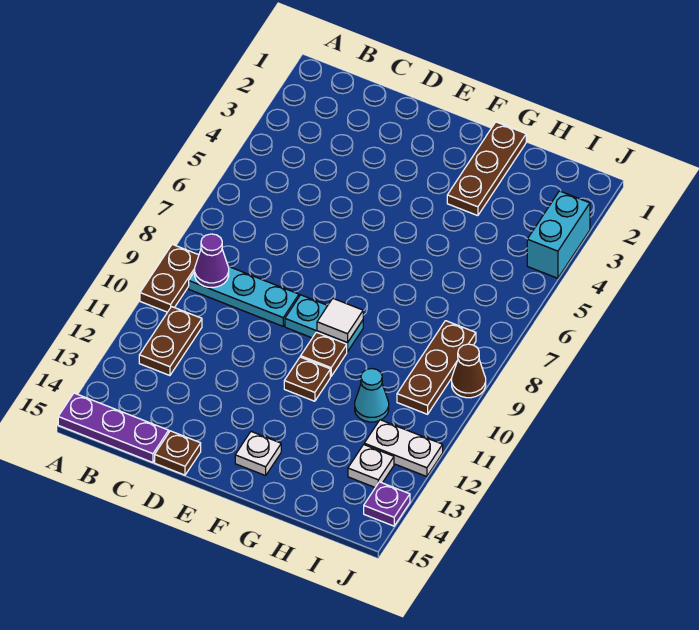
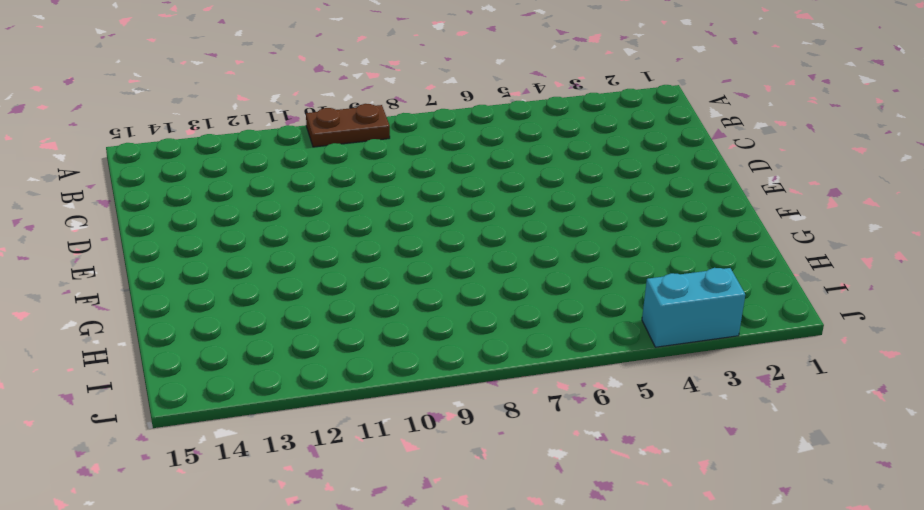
none -> purple 1x3 plate [58,393,169,462]
none -> cyan 1x3 plate [189,267,299,326]
none -> brown 1x2 plate [139,307,202,376]

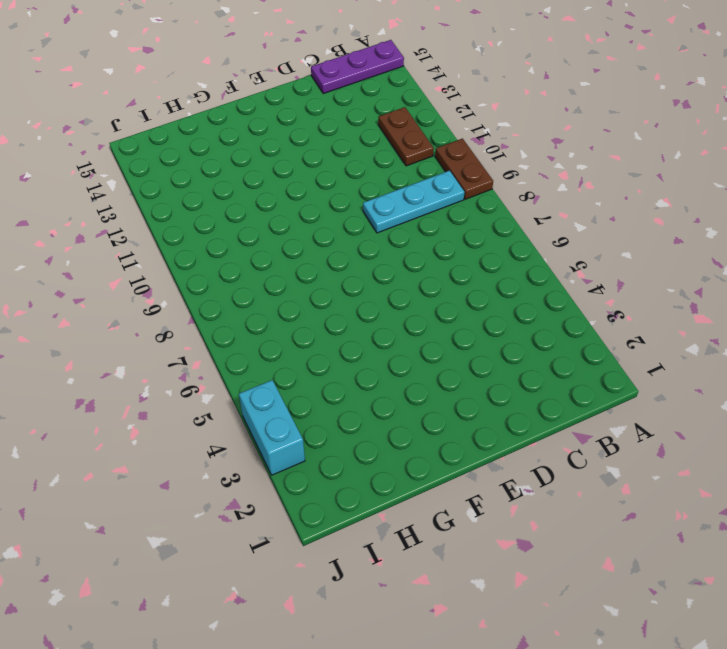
none -> brown 1x1 plate [155,431,201,475]
none -> cyan 1x2 plate [285,295,363,352]
none -> brown 1x1 plate [301,332,347,376]

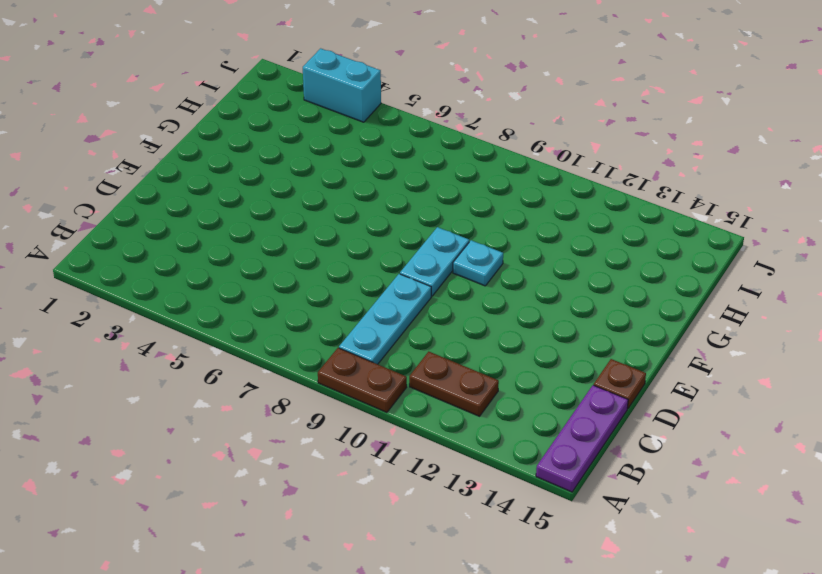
cyan 1x1 plate [453,240,503,286] -> brown 1x1 plate [301,332,347,376]
none -> brown 1x1 plate [284,357,330,401]
none -> white 1x1 plate [235,432,281,476]
none -> brown 1x3 plate [447,122,526,216]

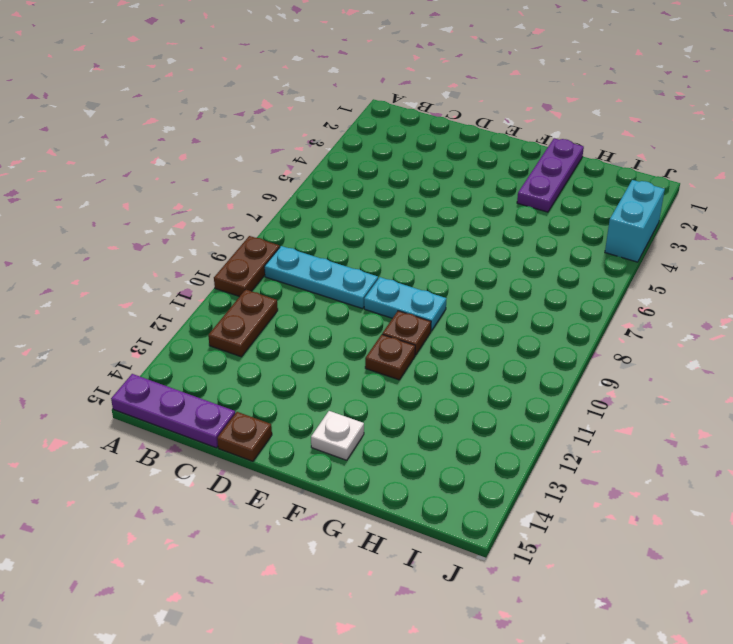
purple 1x3 plate [517,138,584,212] -> brown 1x3 plate [447,122,526,216]
none -> cyan 1x1 cone [355,369,389,422]
none -> brown 1x3 plate [397,321,476,414]
none -> white 1x2 plate [364,420,443,477]

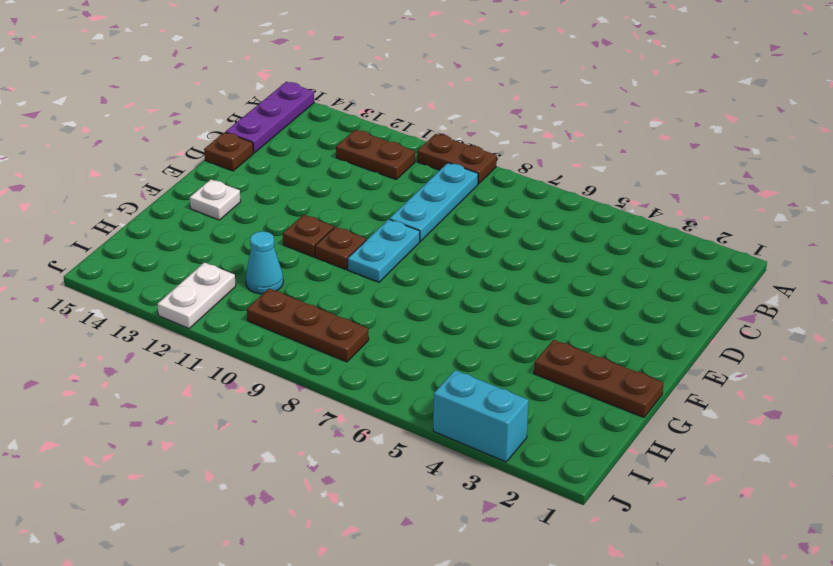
none -> white 1x1 plate [348,445,394,487]
none -> brown 1x1 cone [452,344,486,398]
none -> purple 1x1 plate [364,482,410,526]

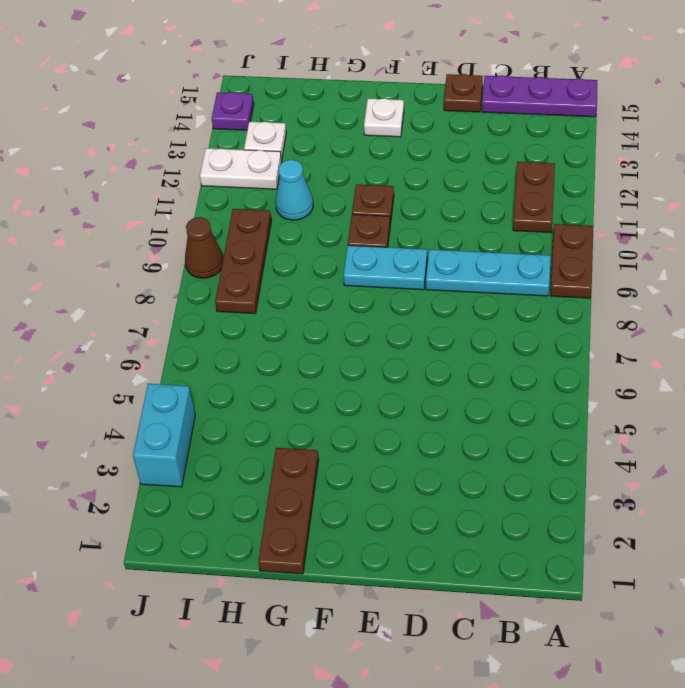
none -> purple 1x1 cone [195,234,229,287]
none -> white 1x1 tile [317,299,363,343]

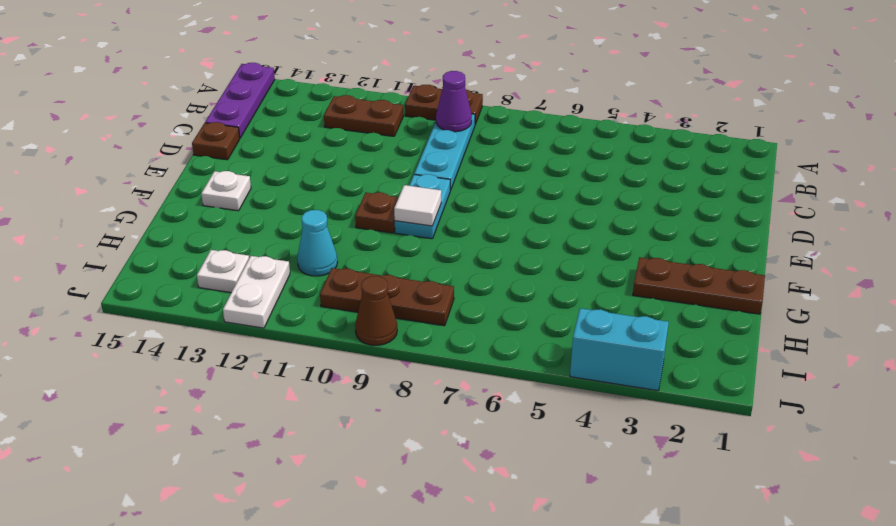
none -> brown 1x1 plate [284,357,330,401]
none -> purple 1x1 plate [364,482,410,526]

